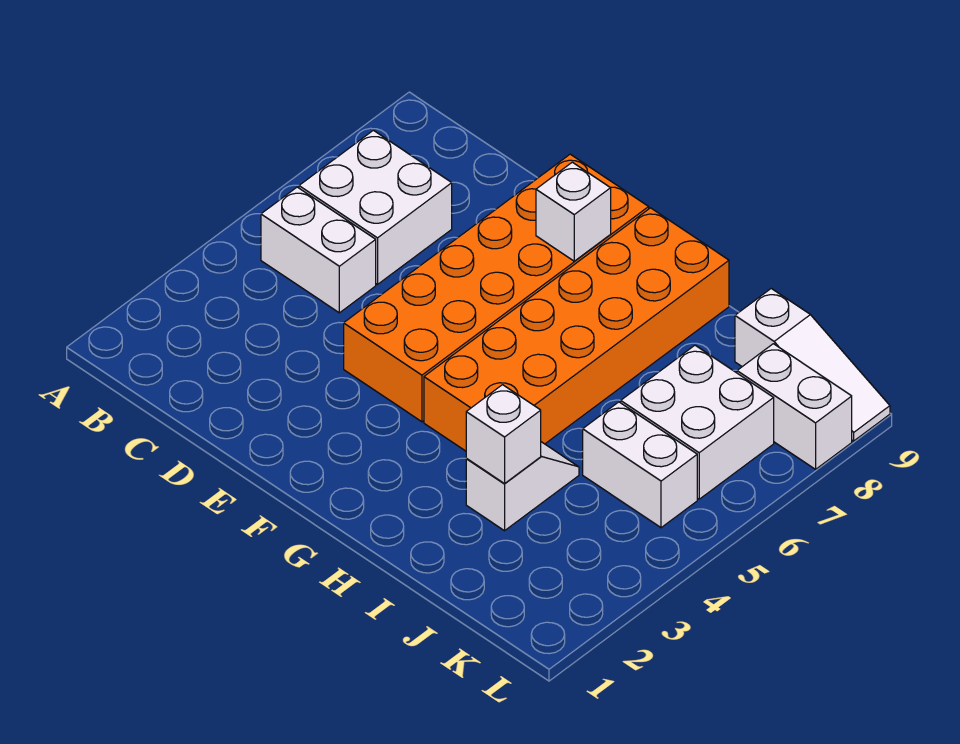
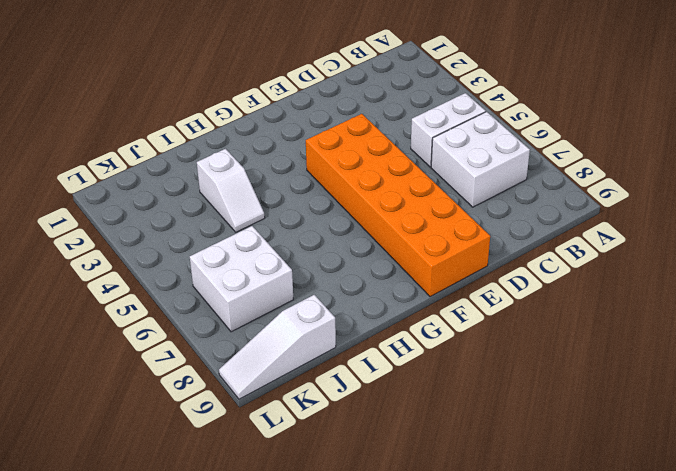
none -> orange 2x6 brick [424,208,729,451]
none -> white 1x2 brick [583,402,697,528]

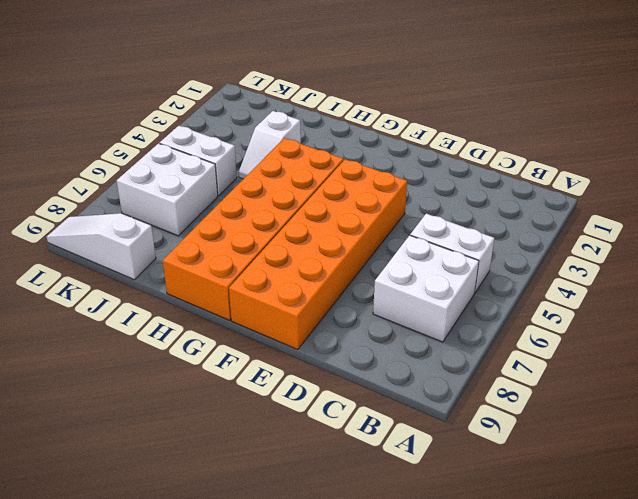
none -> white 1x2 brick [737,344,852,469]
none -> white 1x1 brick [536,162,611,261]

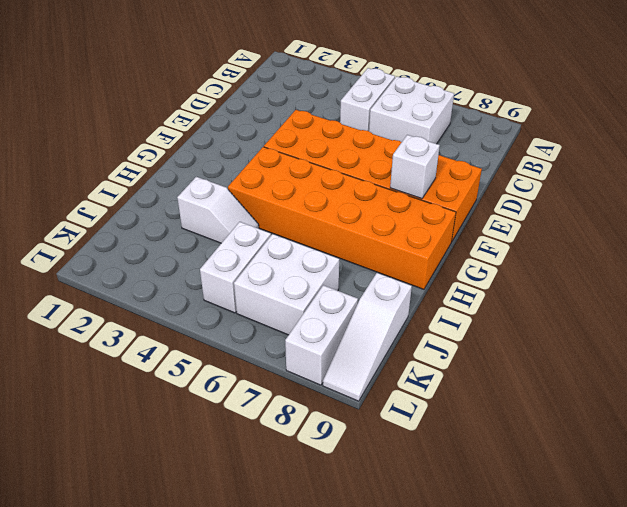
none -> white 1x1 brick [466,385,541,484]

